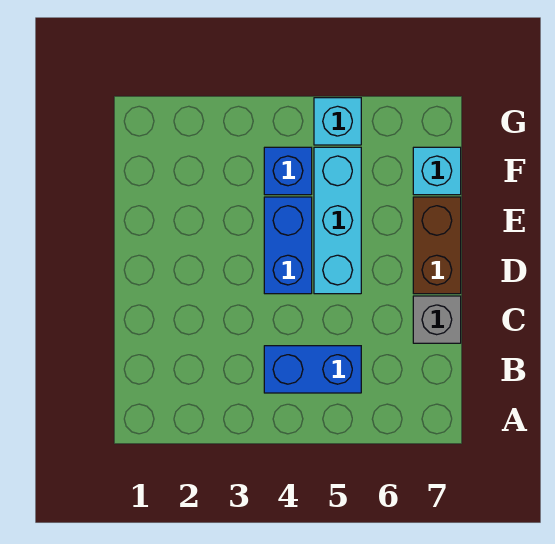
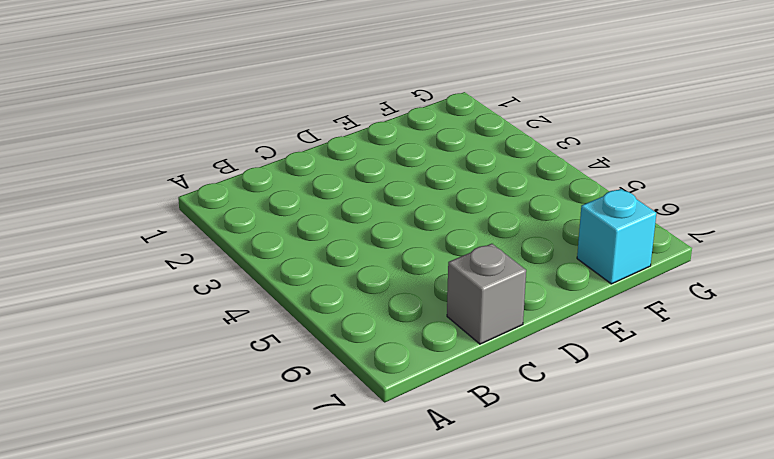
none -> blue 1x2 brick [264,346,361,393]
none -> blue 1x2 brick [264,197,312,294]

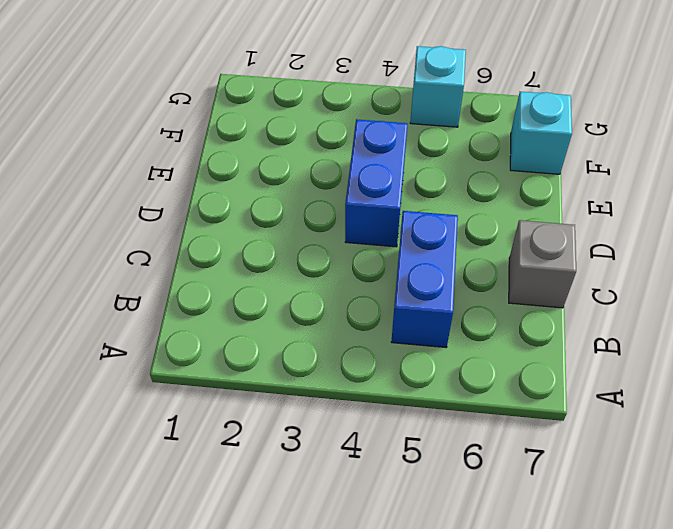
blue 1x2 brick [391,211,458,348] -> blue 1x2 brick turned to [264,346,361,393]
none -> cyan 1x3 brick [314,147,361,294]
none -> brown 1x2 brick [413,197,461,294]

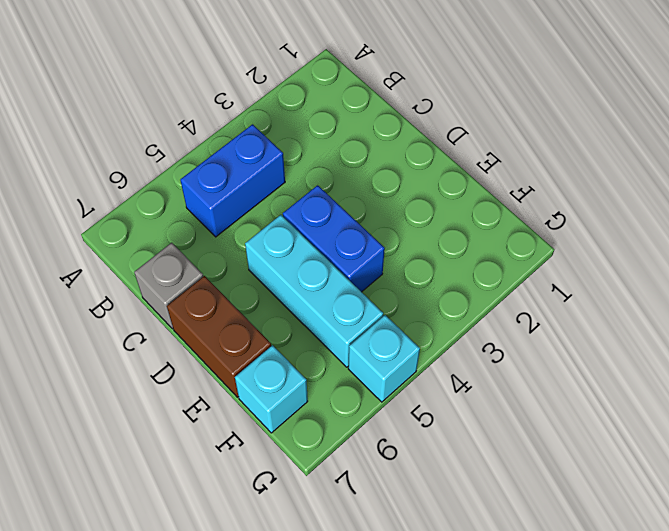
none -> blue 1x1 brick [264,147,312,195]

